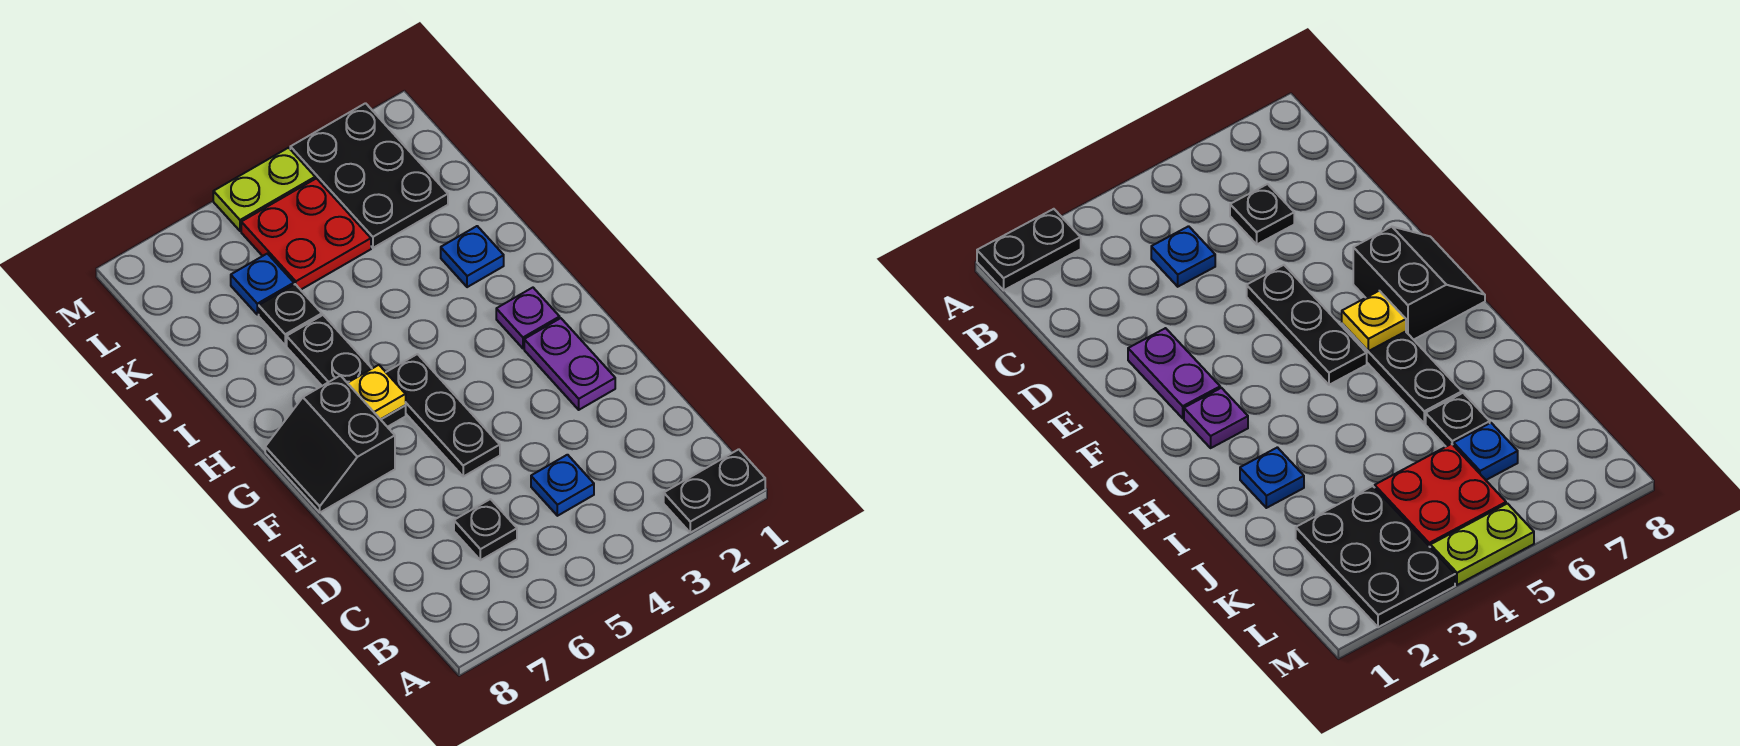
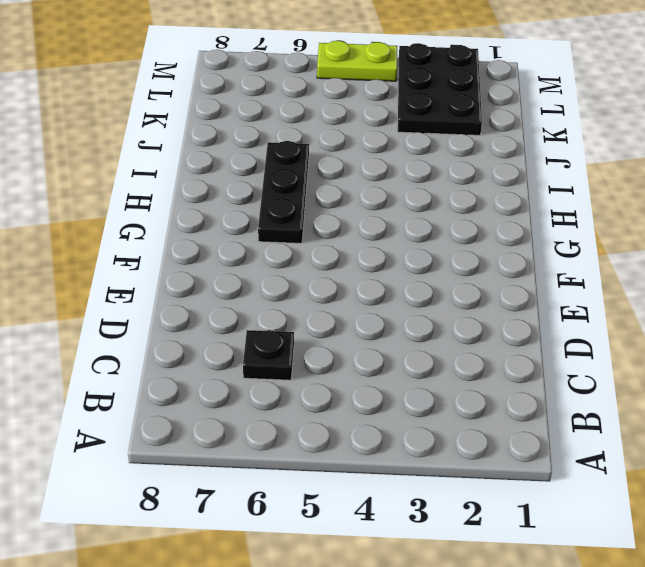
none -> black 1x2 plate [664,449,765,533]
none -> blue 1x1 plate [531,455,594,516]
none -> purple 1x2 plate [524,318,615,410]

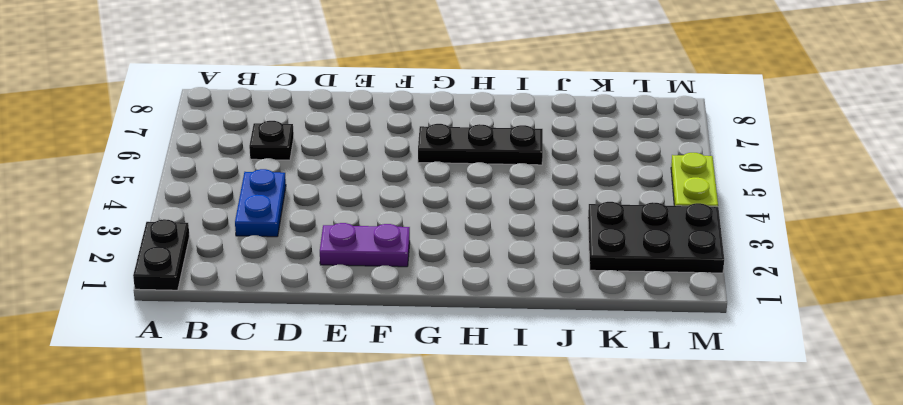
blue 1x2 plate [235,169,286,237] -> blue 1x1 plate [531,455,594,516]
none -> black 1x3 plate [386,354,500,476]
none -> black 2x2 slope [265,376,395,512]
none -> purple 1x1 plate [496,288,560,348]

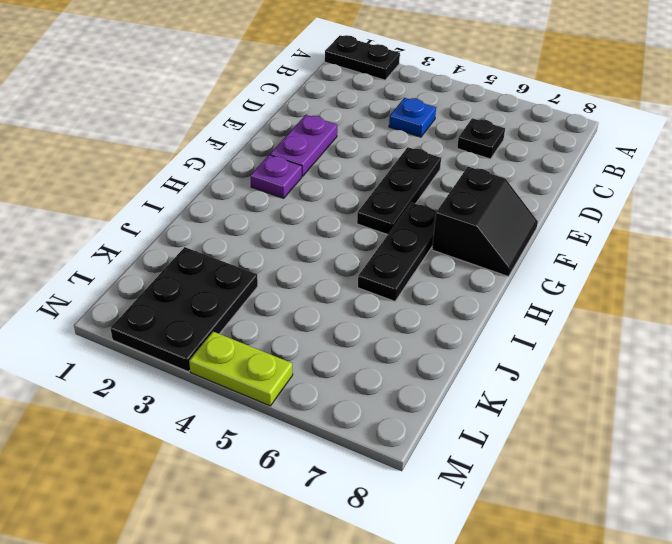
none -> blue 1x1 plate [441,226,504,287]
none -> black 1x1 plate [259,284,322,345]
none -> red 2x2 plate [241,178,371,290]

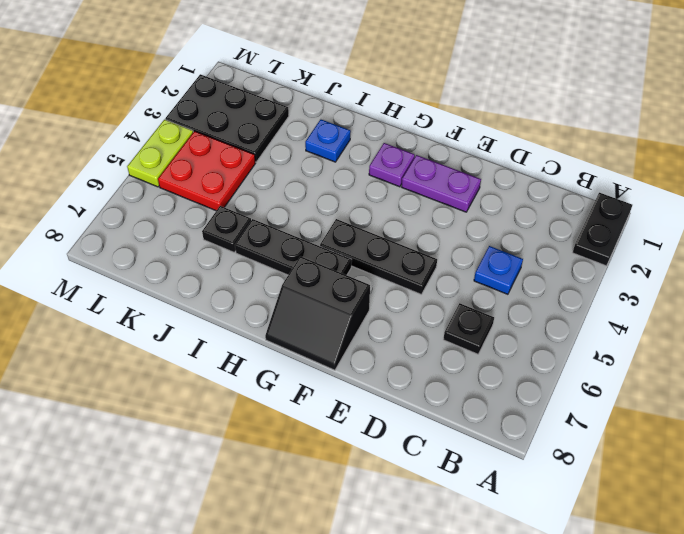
none -> blue 1x1 plate [231,254,294,315]
none -> yellow 1x1 plate [348,365,406,419]

